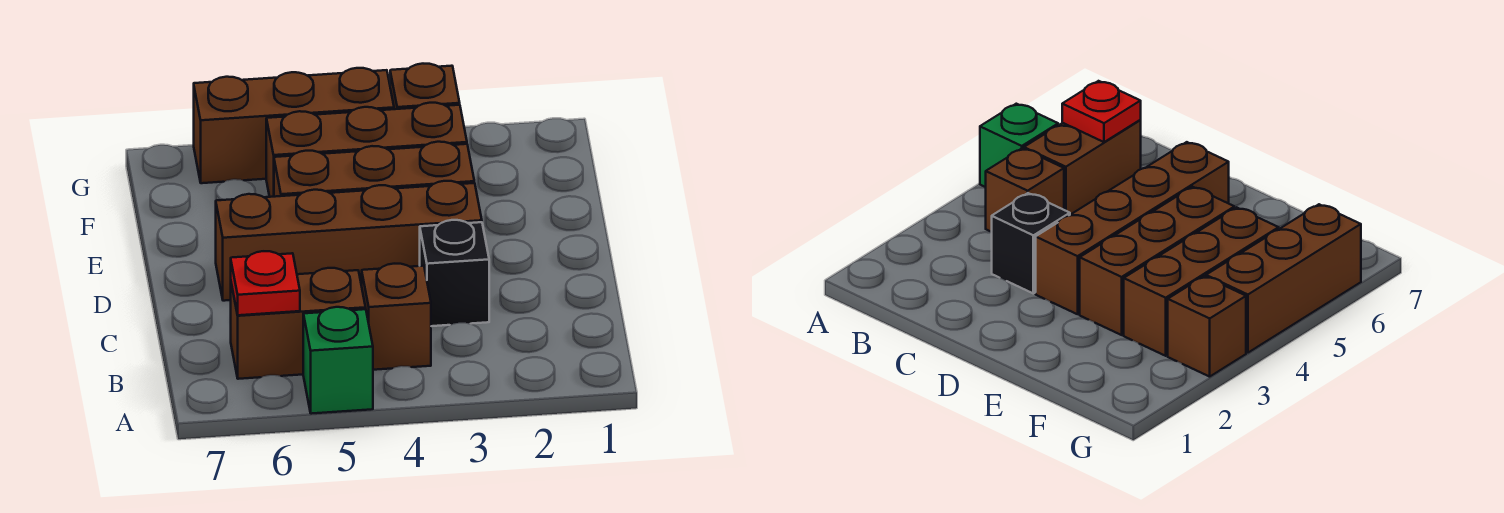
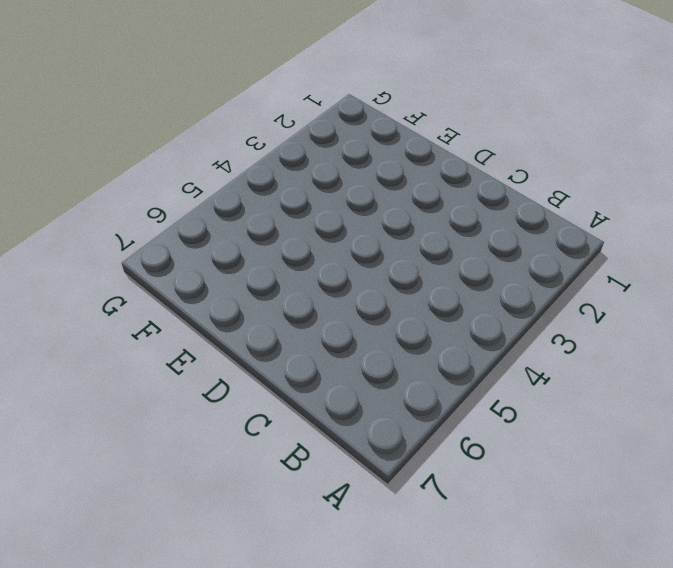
none -> green 1x1 brick [303,307,373,414]
none -> brown 1x1 brick [362,264,431,370]

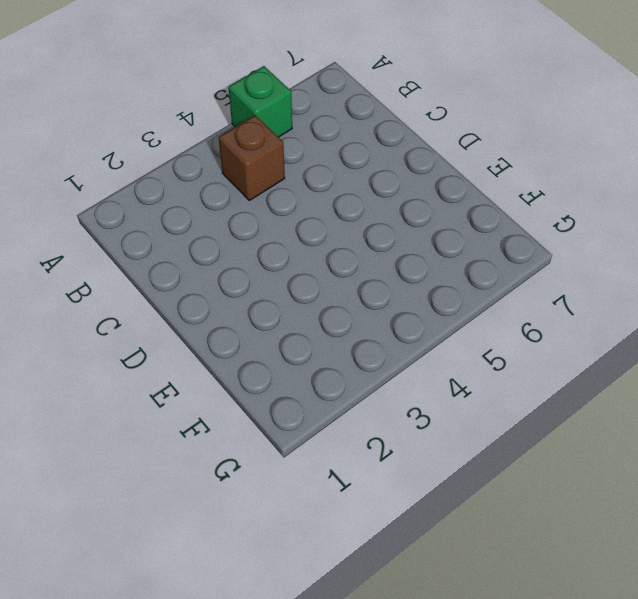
none -> brown 1x2 brick [231,268,366,379]
none -> black 1x1 brick [420,220,489,326]

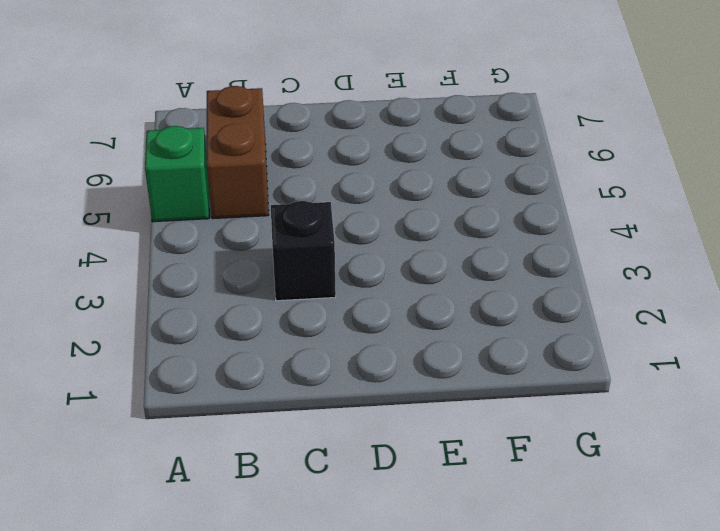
none -> brown 1x1 brick [362,264,431,370]
none -> brown 1x4 brick [216,181,482,301]

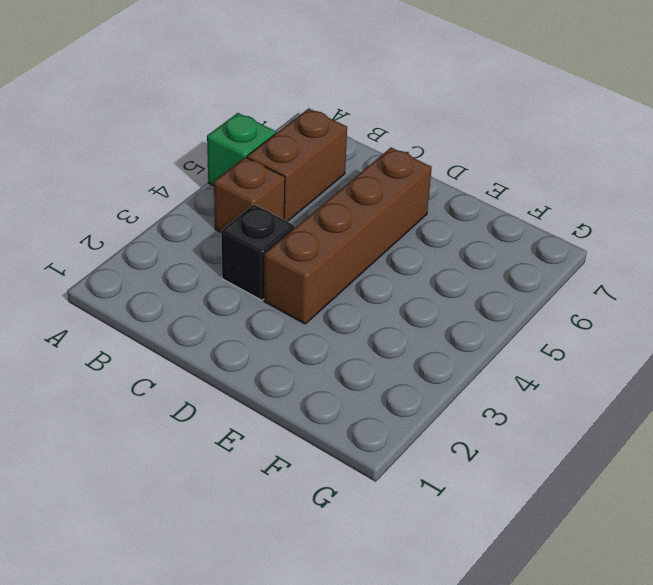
none -> brown 1x3 brick [274,142,474,197]
none -> brown 1x3 brick [266,103,467,197]

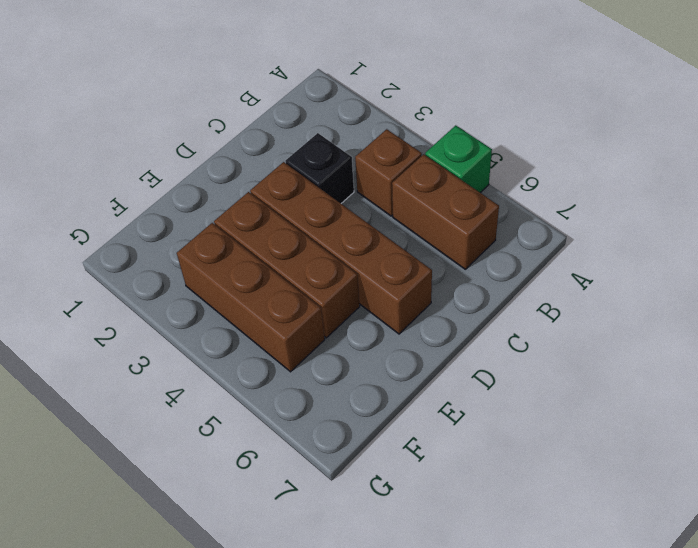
none -> brown 1x1 brick [390,64,460,109]
none -> brown 1x3 brick [194,68,394,183]

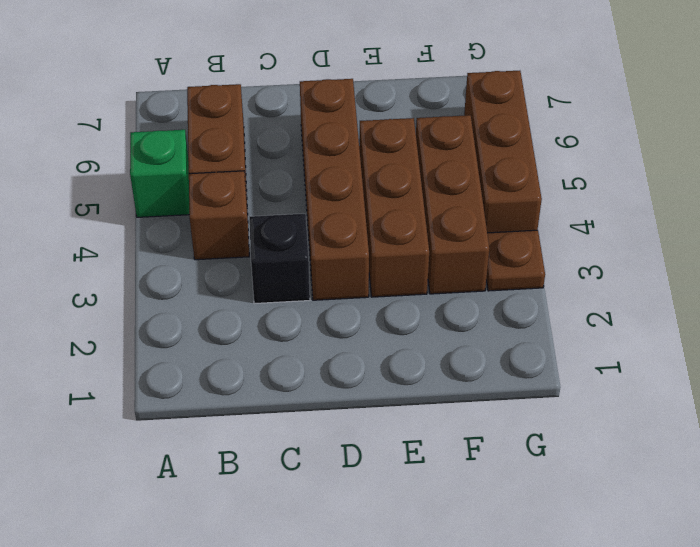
brown 1x1 plate [486,230,545,291] -> brown 1x1 brick [390,64,460,109]
none -> red 1x1 plate [231,251,300,315]

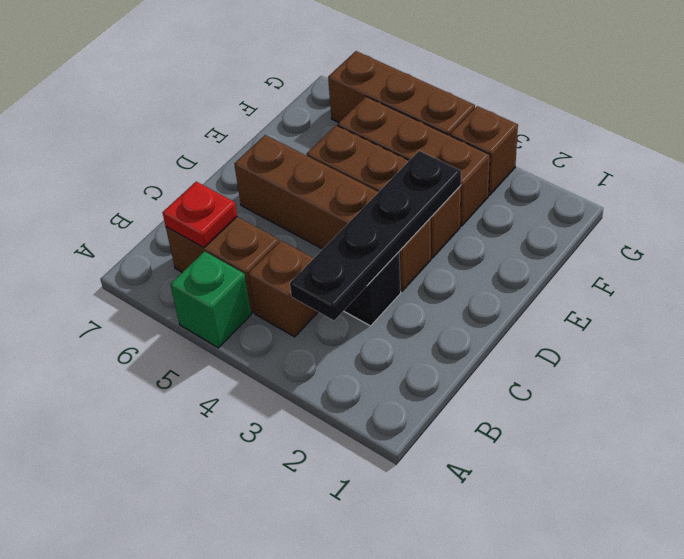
black 1x4 plate [290,151,461,320] -> none

